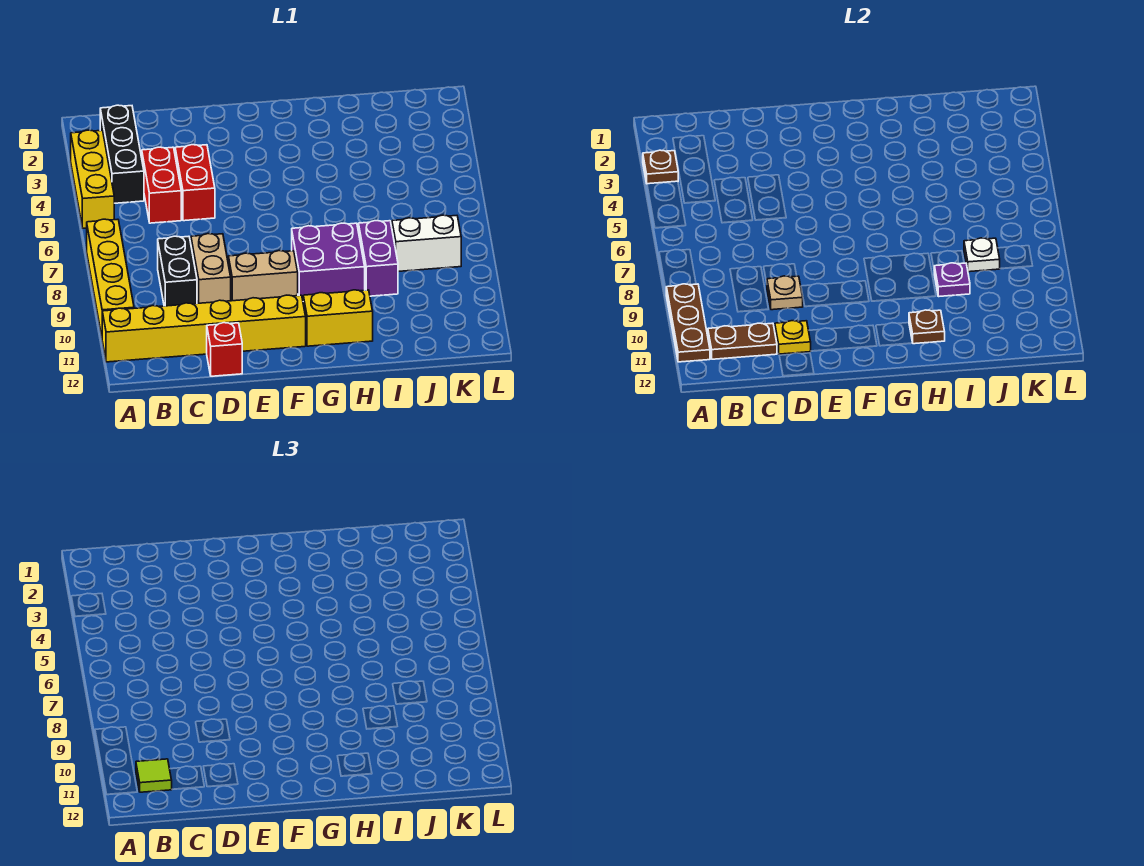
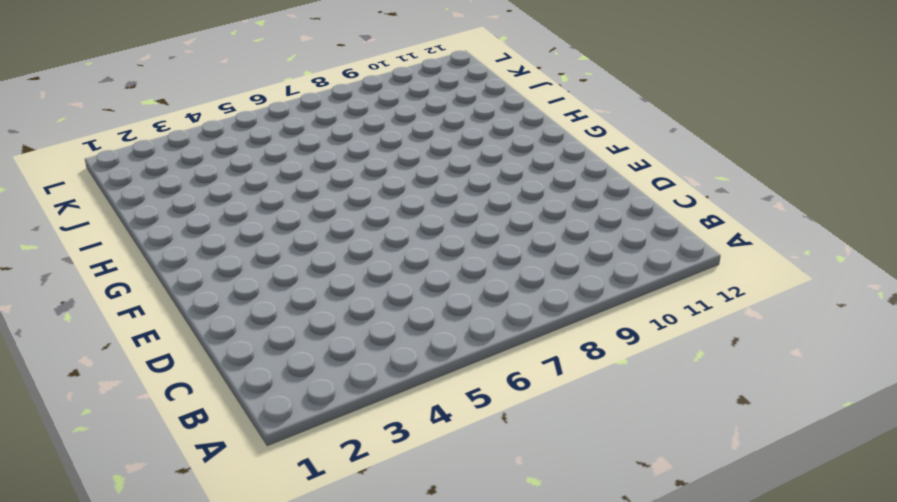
none -> yellow 1x3 brick [71,130,114,228]
none -> yellow 1x4 brick [87,219,134,336]
none -> yellow 1x6 brick [102,295,306,362]

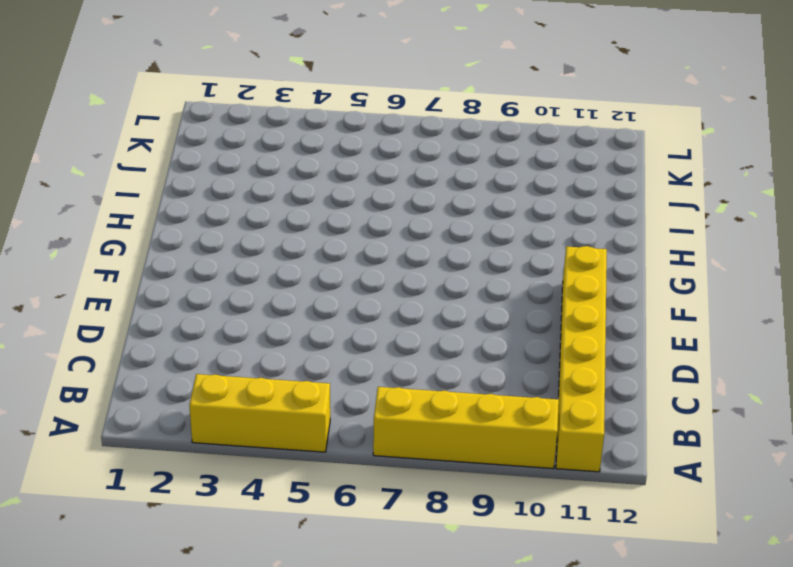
none -> black 1x3 brick [100,105,144,203]
none -> red 1x2 brick [142,147,181,223]
none -> black 1x2 brick [158,236,197,306]

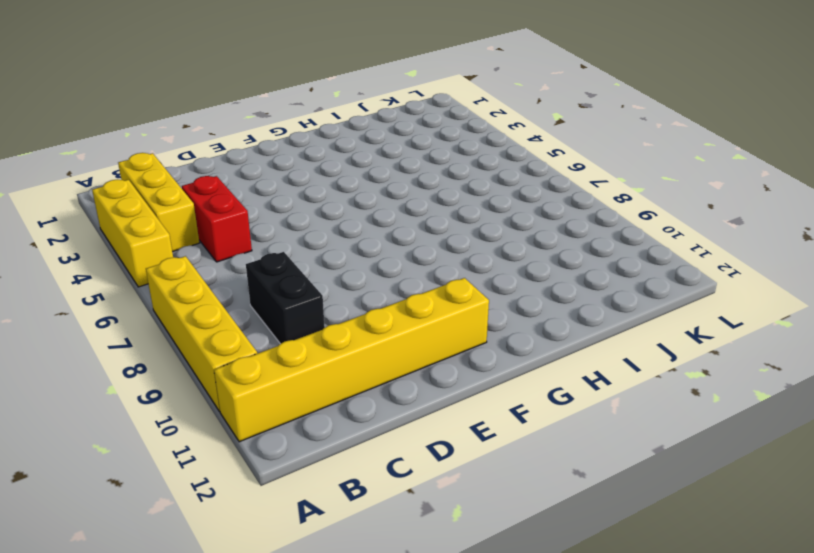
yellow 1x3 brick [118,153,199,252] -> black 1x3 brick [100,105,144,203]
none -> red 1x2 brick [175,145,215,221]
none -> tan 1x2 brick [191,234,231,303]
none -> red 1x1 brick [207,323,242,376]

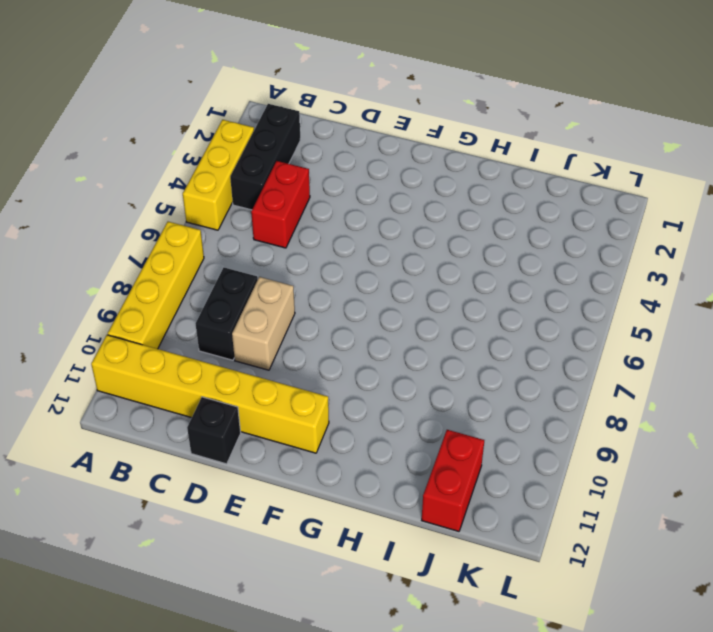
black 1x1 brick [187,397,241,464] -> red 1x1 brick [207,323,242,376]
red 1x2 brick [422,430,484,531] -> red 1x2 brick moved to [175,145,215,221]
none -> tan 1x2 brick [228,251,298,301]
none -> purple 2x2 brick [292,223,365,299]
none -> yellow 1x2 brick [303,290,373,346]

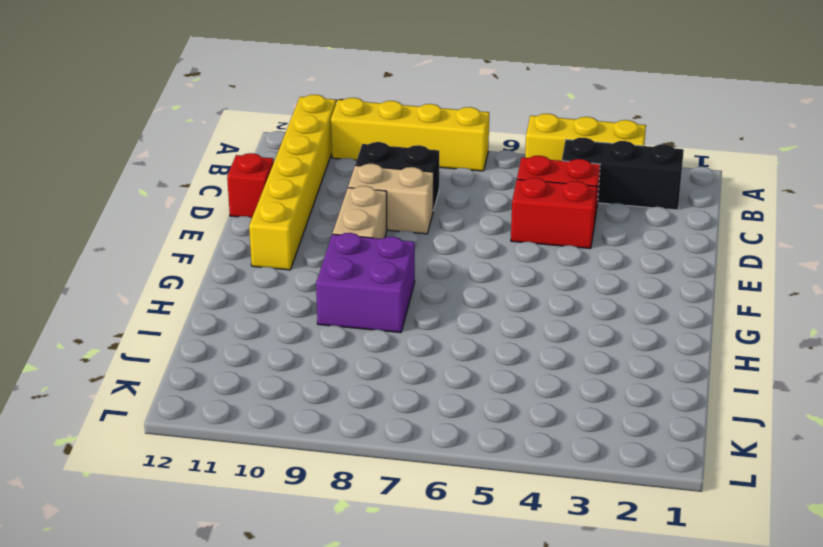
none -> yellow 1x2 brick [303,290,373,346]
none -> purple 1x2 brick [359,221,398,296]
none -> white 1x2 brick [392,215,461,271]

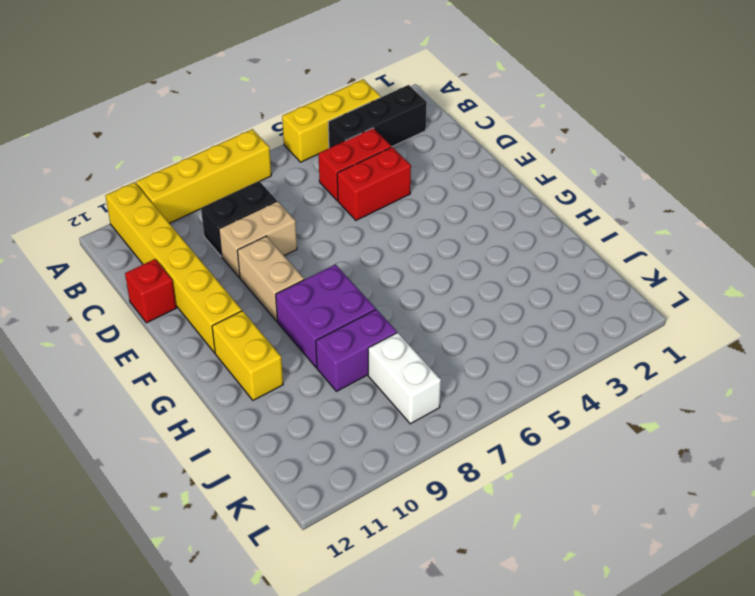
none -> brown 1x1 plate [643,150,678,184]
none -> brown 1x3 plate [666,284,710,362]
none -> brown 1x2 plate [708,323,777,359]

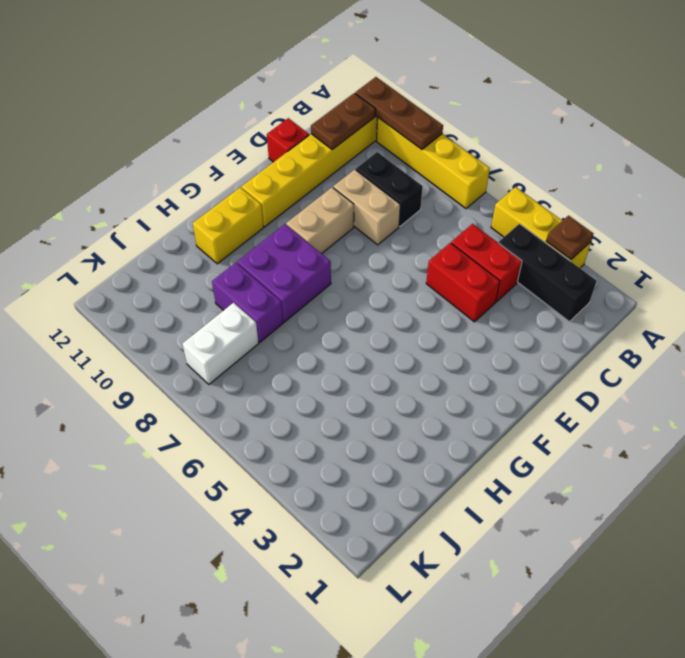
none -> tan 1x1 plate [767,276,803,310]
none -> yellow 1x1 plate [775,321,811,354]
none -> brown 1x1 plate [909,310,945,344]

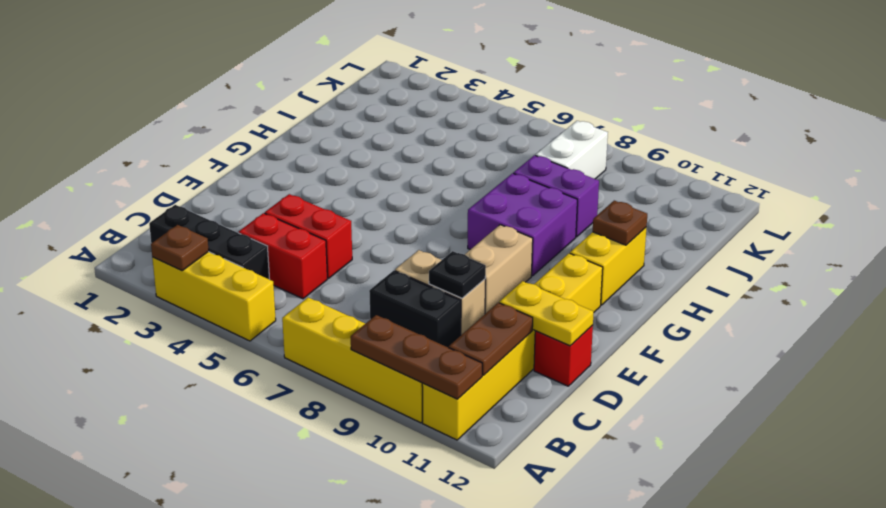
black 1x1 plate [429,251,486,298] -> tan 1x1 plate [767,276,803,310]
yellow 1x2 plate [499,281,594,346] -> yellow 1x1 plate [775,321,811,354]
none -> purple 1x1 plate [934,263,970,297]
none -> white 1x1 plate [964,238,1000,272]
none -> lime 1x1 tile [136,759,172,792]

